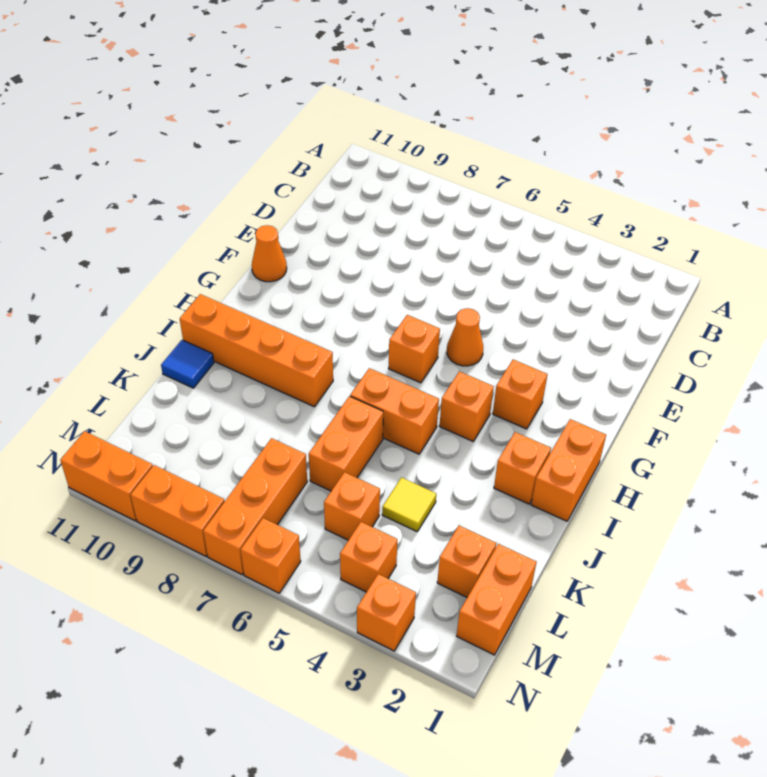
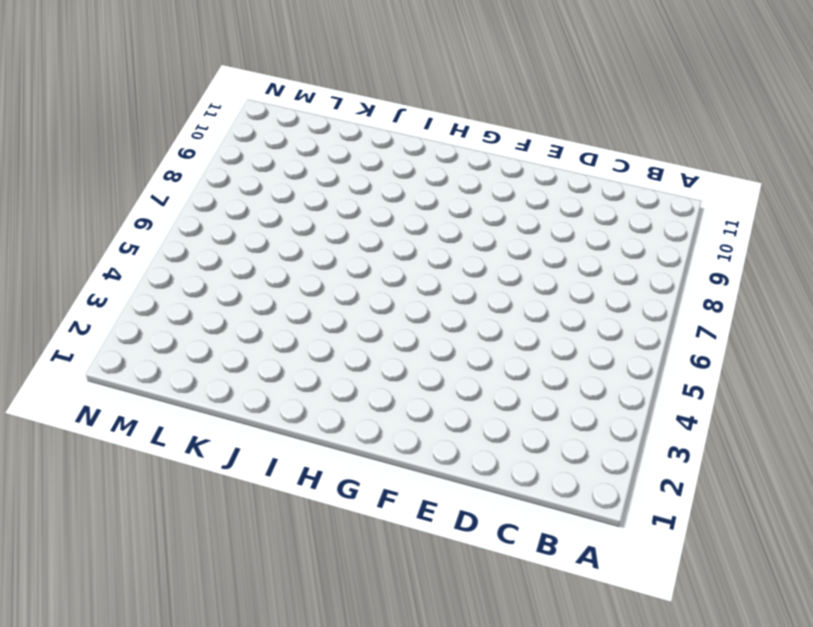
none -> orange 1x1 cone [447,308,483,366]
none -> orange 1x1 cone [252,225,287,282]
none -> orange 1x1 brick [493,360,547,429]

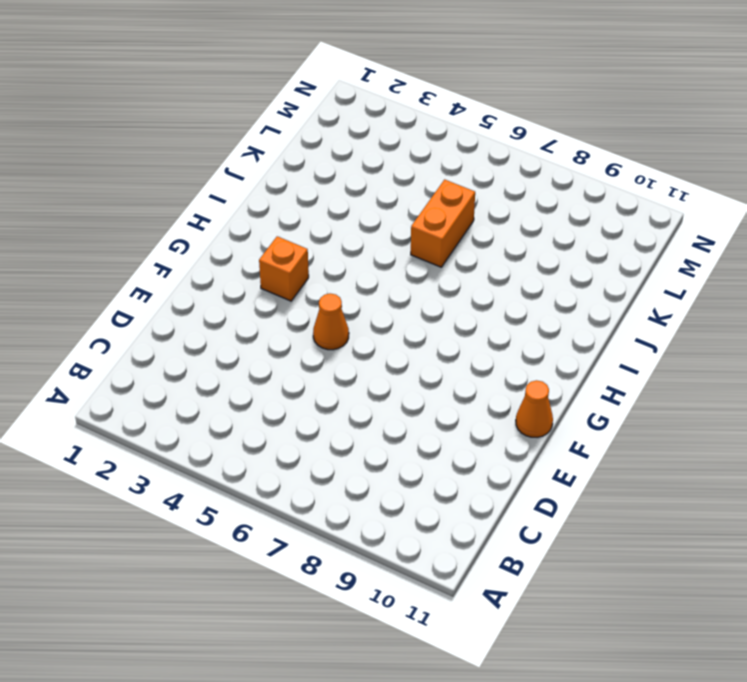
none -> orange 1x1 brick [389,315,440,383]
none -> orange 1x2 brick [531,419,606,521]
none -> orange 1x1 brick [440,371,494,441]

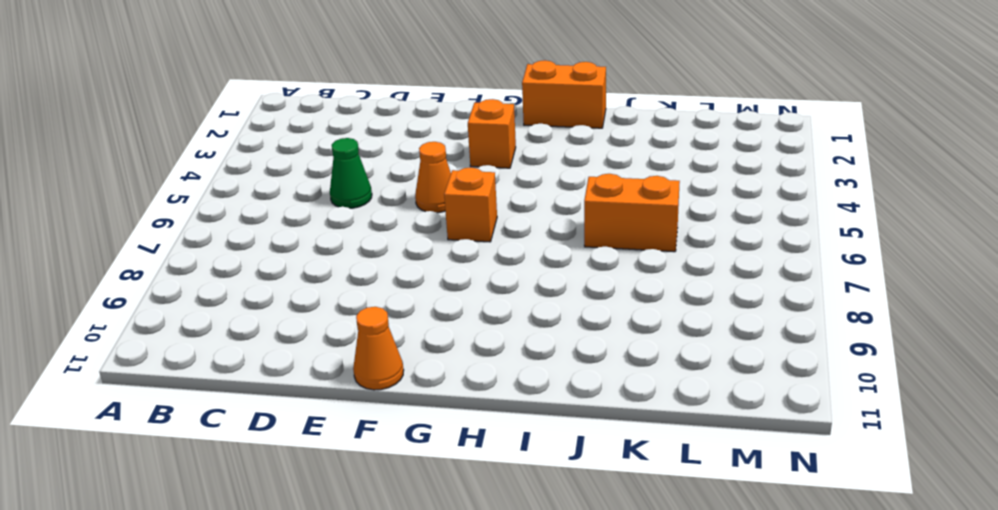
green 1x1 cone [330,138,372,208] -> none
none -> orange 1x1 brick [440,371,494,441]
none -> orange 1x1 brick [494,432,551,504]
none -> orange 1x2 brick [350,368,439,454]

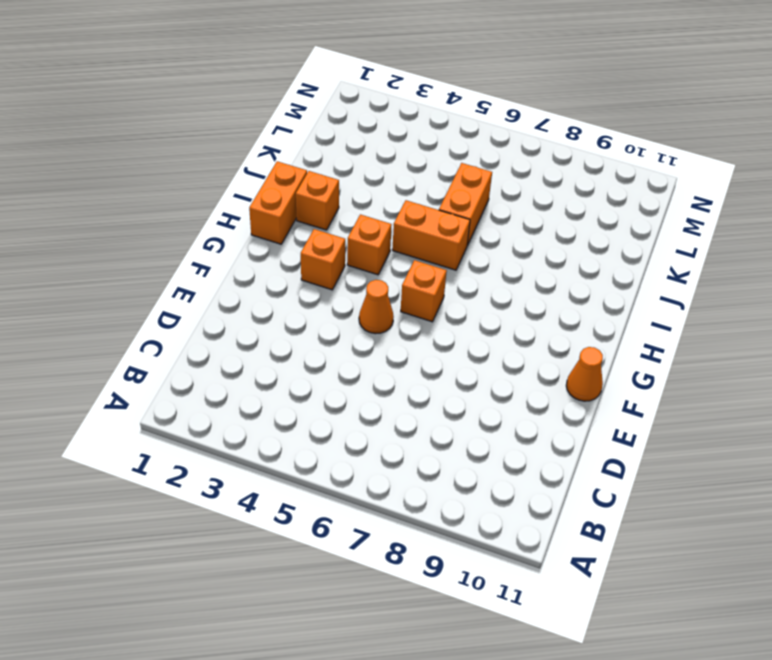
none -> orange 1x4 brick [180,294,333,407]
none -> blue 1x1 tile [161,340,214,388]
none -> yellow 1x1 tile [382,478,436,531]

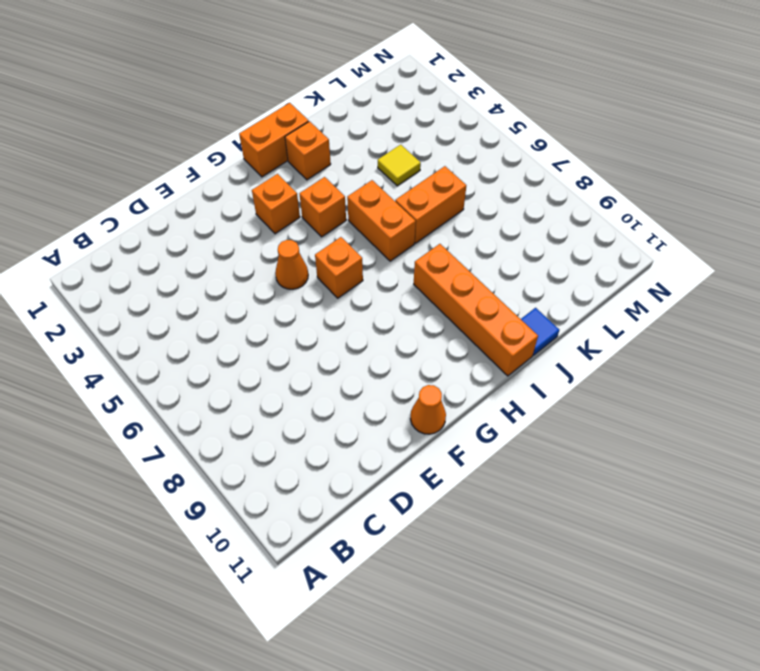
none -> orange 1x2 brick [457,544,536,655]
none -> orange 1x1 brick [437,526,496,597]
none -> orange 1x1 brick [324,472,380,540]

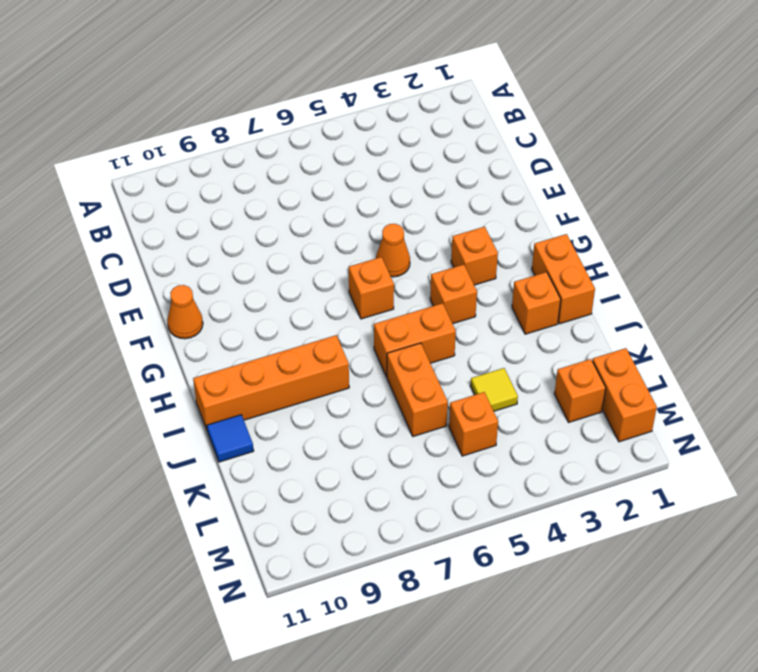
none -> orange 1x3 brick [203,438,307,574]
none -> orange 1x1 brick [340,522,397,592]
none -> orange 1x1 brick [357,574,416,651]

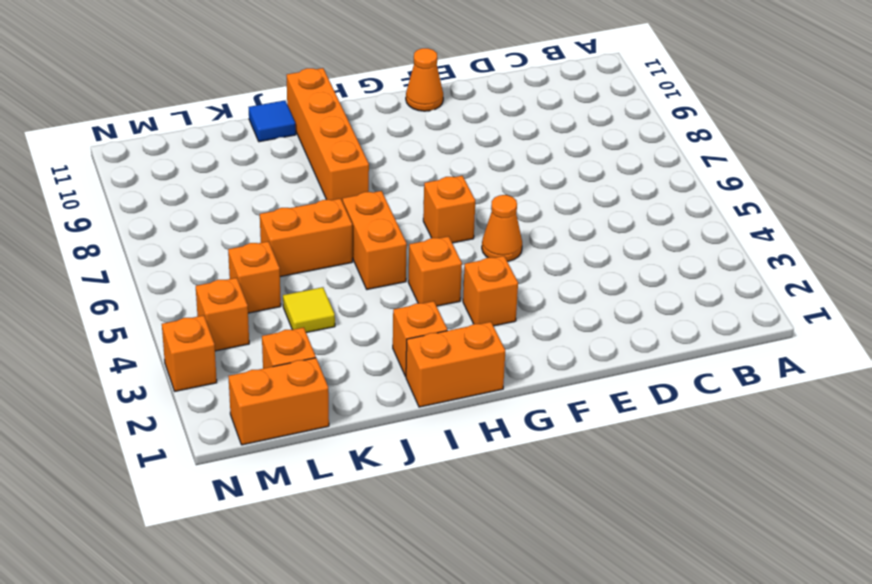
none -> orange 1x3 brick [203,438,307,574]
none -> orange 1x1 brick [241,518,301,593]
none -> orange 1x2 brick [130,465,225,556]

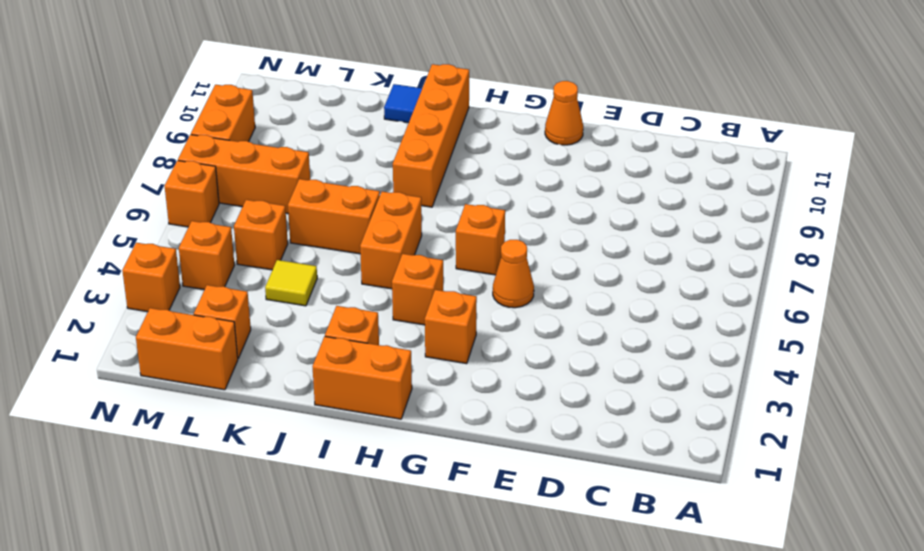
none -> orange 1x2 brick [60,431,153,521]

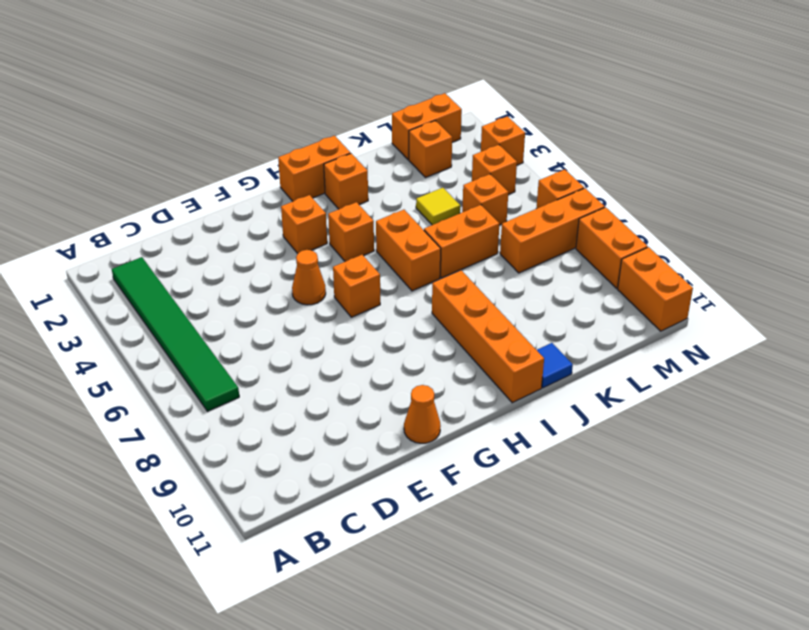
green 1x6 tile [112,257,239,411] -> none

